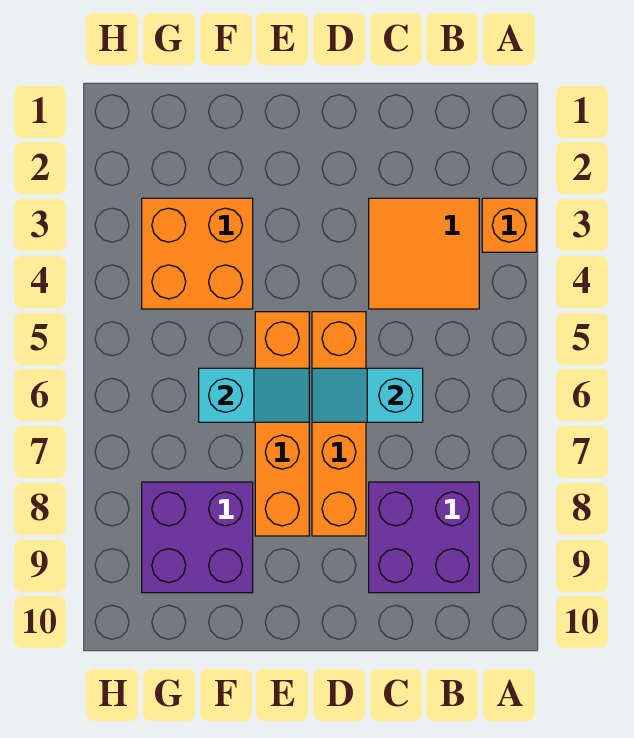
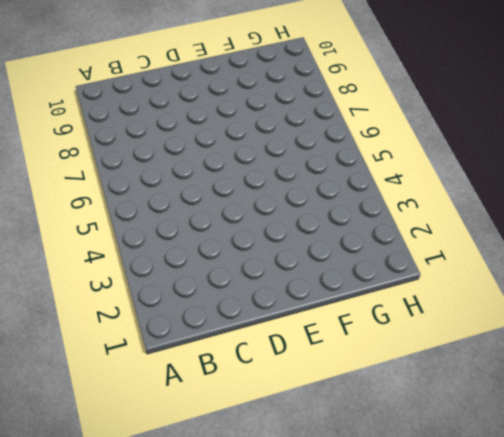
none -> orange 1x1 brick [482,198,536,252]
none -> orange 2x2 tile [369,198,479,309]

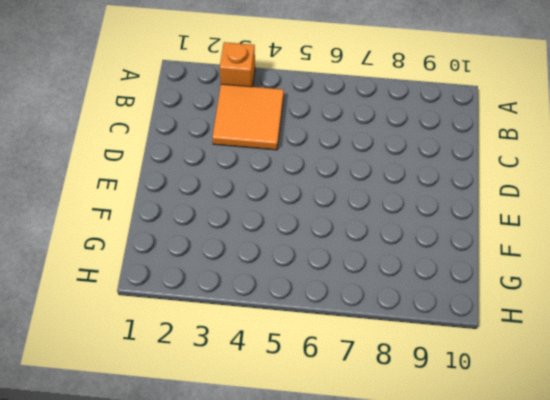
none -> purple 2x2 brick [369,482,479,593]
none -> orange 1x4 brick [312,312,366,536]

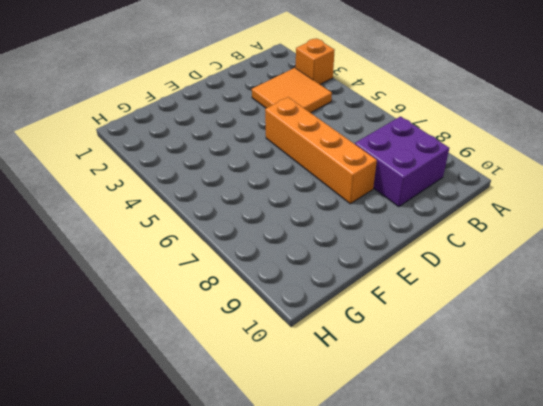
none -> orange 1x4 brick [255,312,309,536]
none -> orange 2x2 brick [142,198,253,309]

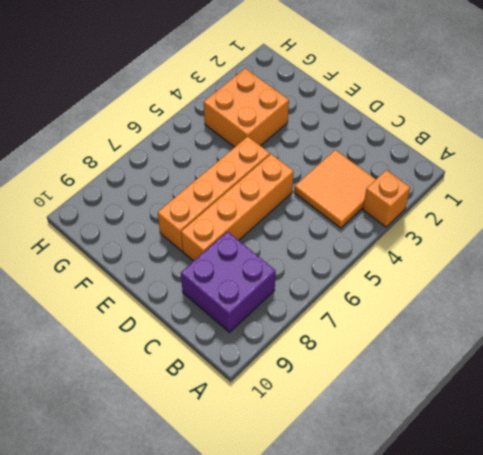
none -> purple 2x2 brick [142,482,253,593]
none -> cyan 1x2 slope [312,368,423,422]

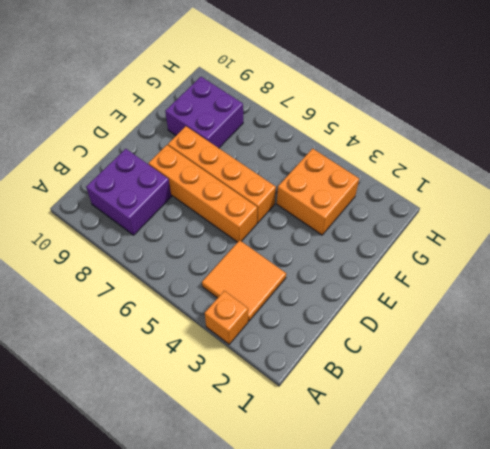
none -> cyan 1x2 slope [312,368,423,422]
none -> cyan 1x2 slope [199,368,309,422]

